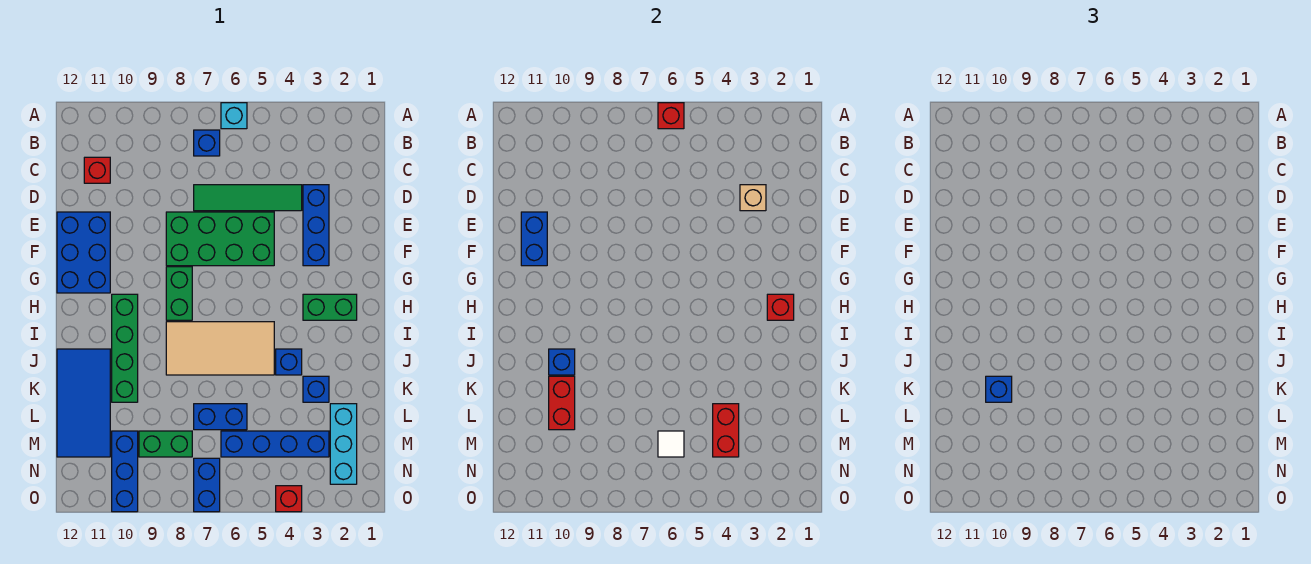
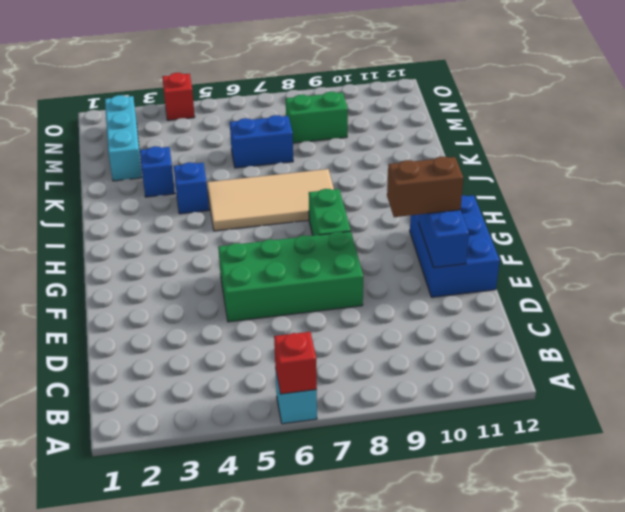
brown 1x2 brick [387,157,463,217] -> none
none -> blue 1x1 brick [194,130,220,156]
none -> red 1x1 brick [84,157,110,183]
none -> blue 1x3 brick [303,185,329,266]
none -> green 1x4 tile [194,185,302,211]

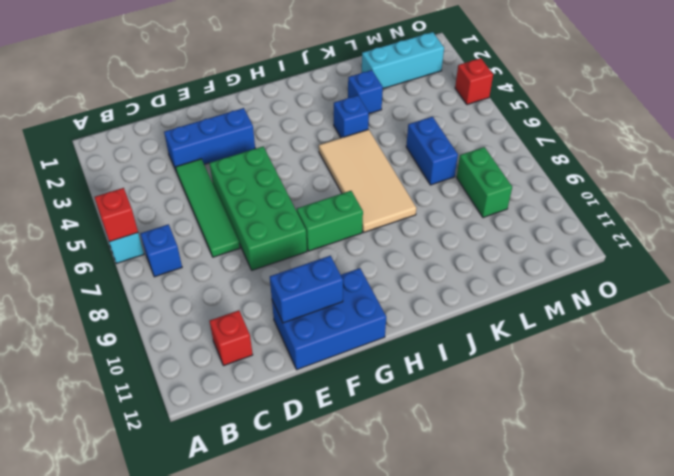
none -> green 1x2 brick [303,294,357,320]
none -> green 1x4 brick [112,294,138,402]
none -> blue 2x4 tile [57,349,110,457]
none -> blue 1x4 brick [221,431,329,457]

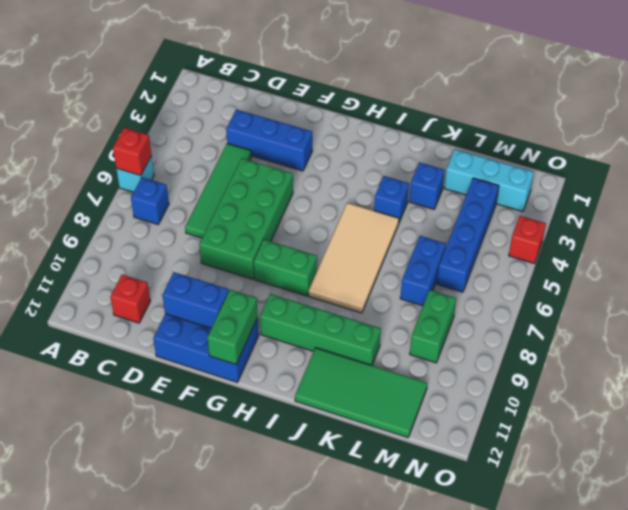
green 1x2 brick [207,290,258,364] -> green 1x2 brick moved to [303,294,357,320]
green 2x4 tile [295,348,427,438] -> blue 2x4 tile [57,349,110,457]
none -> blue 1x3 brick [112,431,138,512]
none -> blue 1x2 brick [194,458,220,512]
none -> tan 1x1 brick [740,185,766,211]
none -> red 1x1 brick [767,294,794,320]

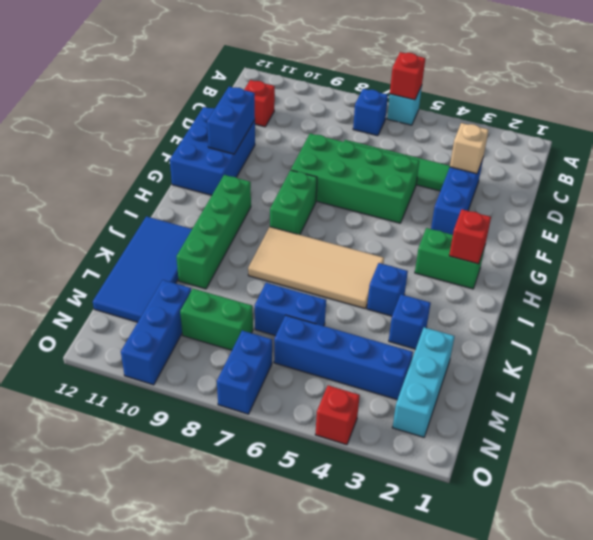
none -> blue 1x1 brick [549,349,575,375]
none -> red 1x2 brick [549,376,575,430]
none -> red 1x2 brick [713,404,739,457]
none -> white 1x1 tile [658,431,684,457]

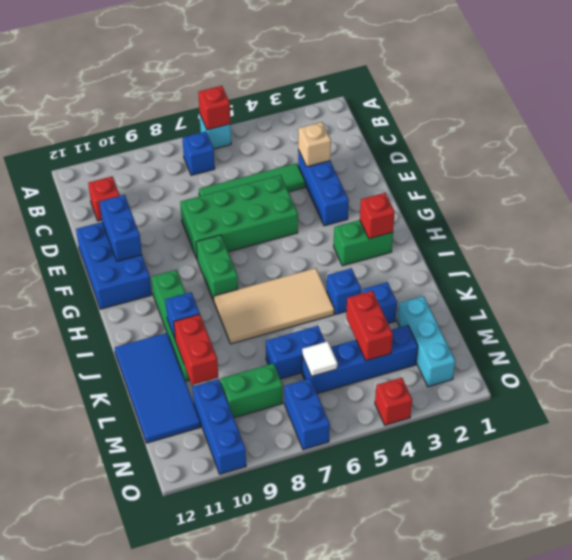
none -> blue 1x1 brick [986,376,1012,402]

